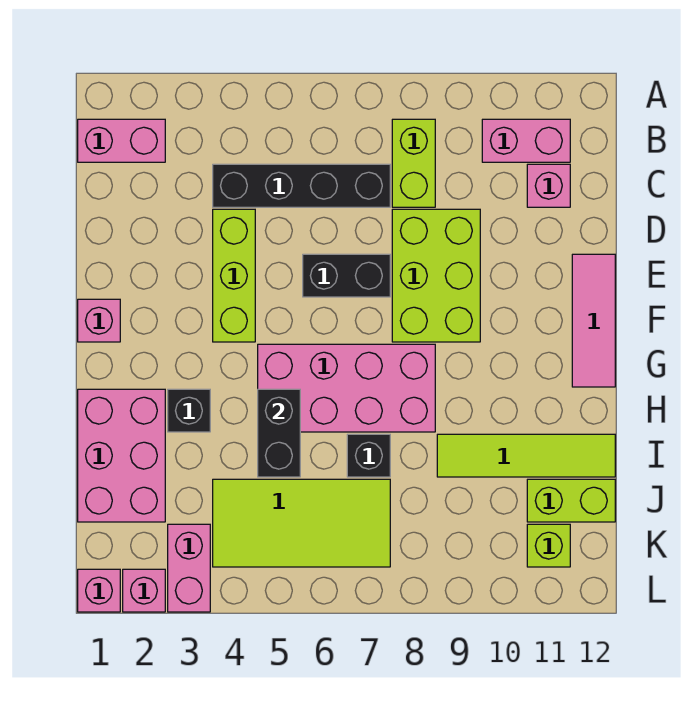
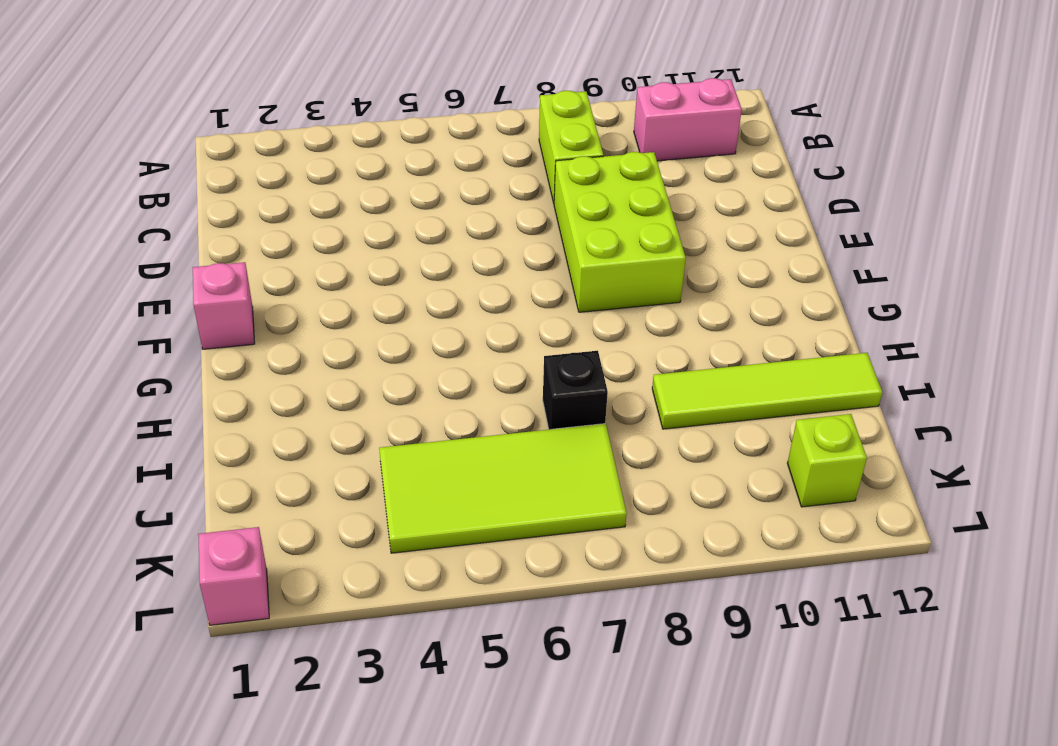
none -> pink 1x2 brick [78,119,165,162]
none -> black 1x4 brick [213,164,390,207]
none -> pink 1x1 brick [527,164,570,207]

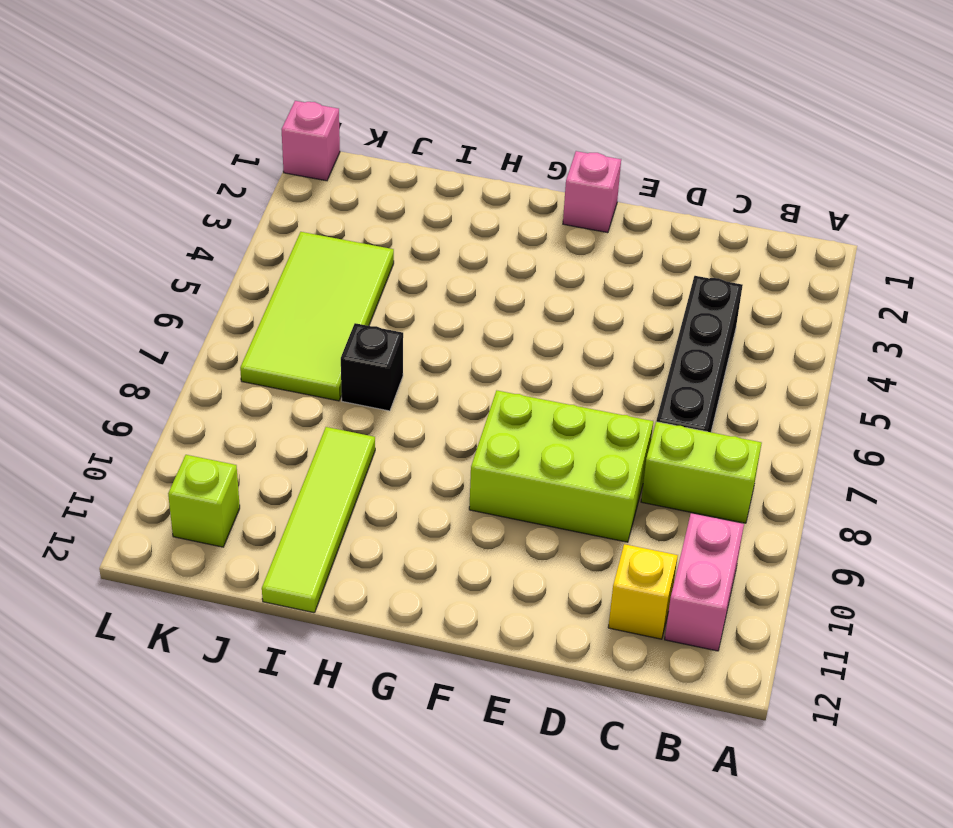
yellow 1x1 brick [608,544,678,639] -> pink 1x1 brick [527,164,570,207]
none -> pink 1x2 brick [78,119,165,162]
none -> lime 1x3 brick [213,209,255,342]
none -> black 1x2 brick [303,254,390,297]

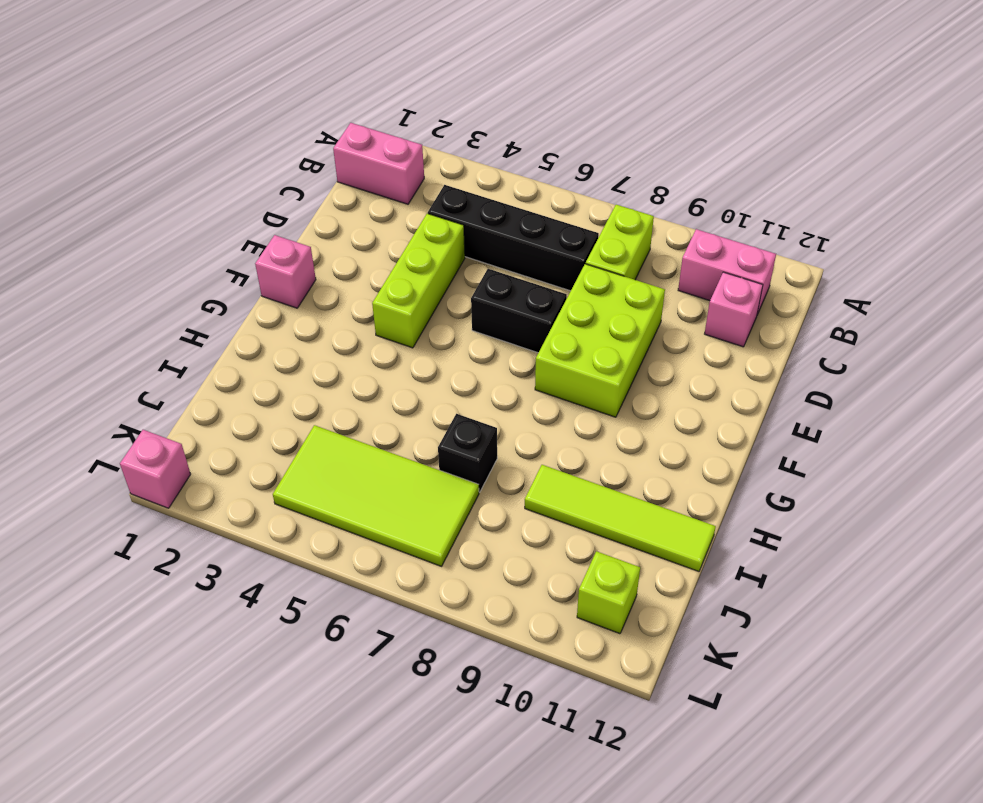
none -> pink 1x3 tile [572,254,615,387]
none -> pink 2x4 brick [258,344,435,432]
none -> pink 2x3 brick [78,389,165,522]

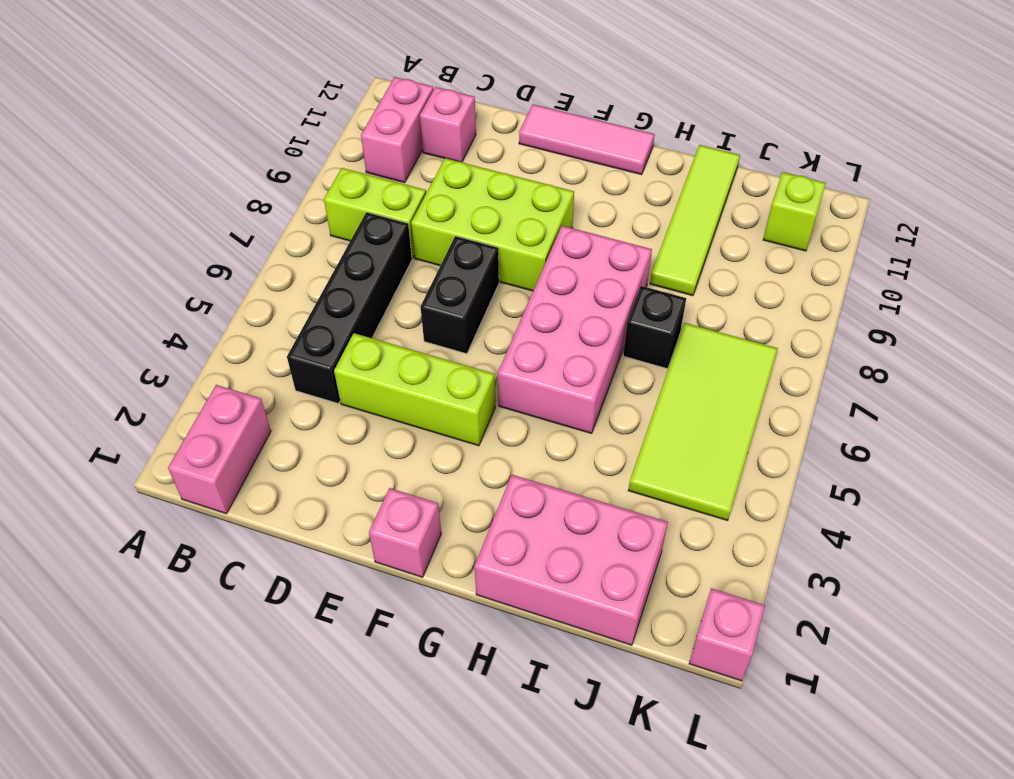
none -> black 1x1 brick [168,389,210,432]
none -> lime 1x2 brick [527,479,615,522]
none -> pink 1x2 brick [168,524,210,612]

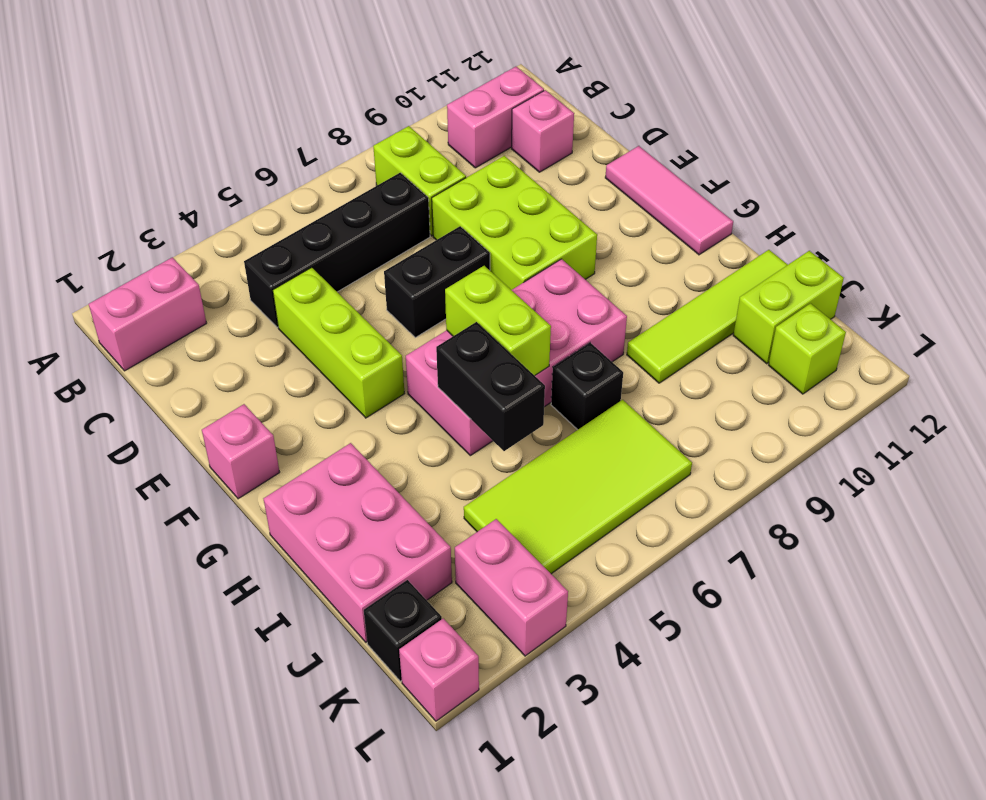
lime 1x2 brick [445,266,551,376] -> none
black 1x1 brick [364,580,442,681] -> black 1x1 brick moved to [168,389,210,432]
none -> pink 1x1 brick [123,569,165,612]

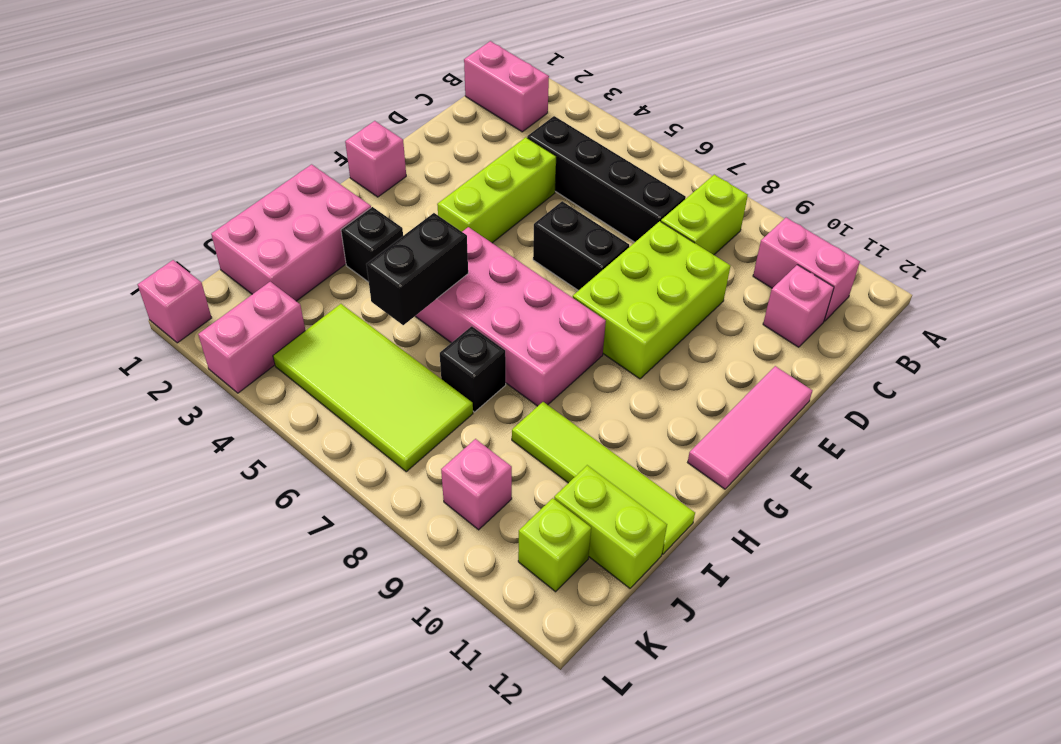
pink 1x1 brick [441,439,512,530] -> pink 1x1 brick moved to [123,569,165,612]

